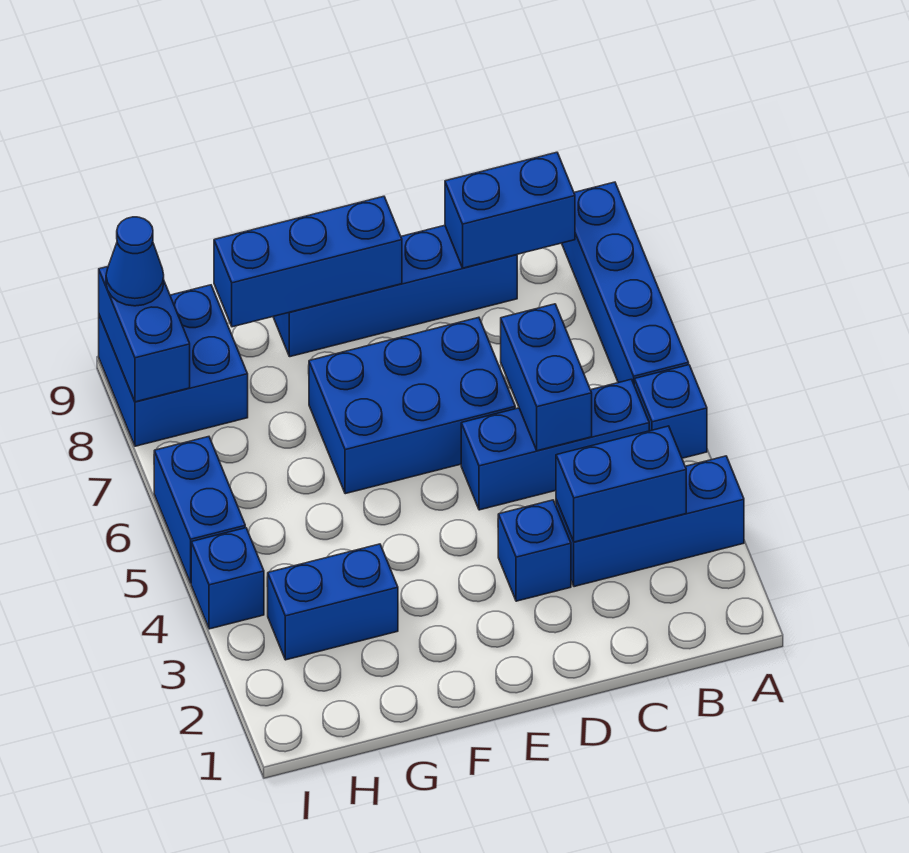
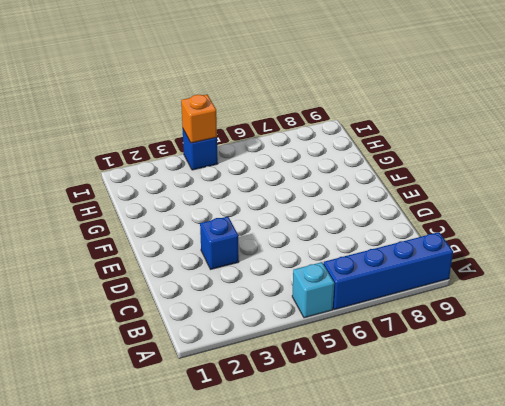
cyan 1x1 brick [292,262,334,318] -> blue 1x1 brick [634,365,707,458]
orange 1x1 brick [181,94,217,143] -> none
none -> blue 1x3 brick [556,456,744,587]
none -> blue 1x3 brick [461,379,649,510]
none -> blue 1x4 brick [273,225,517,357]

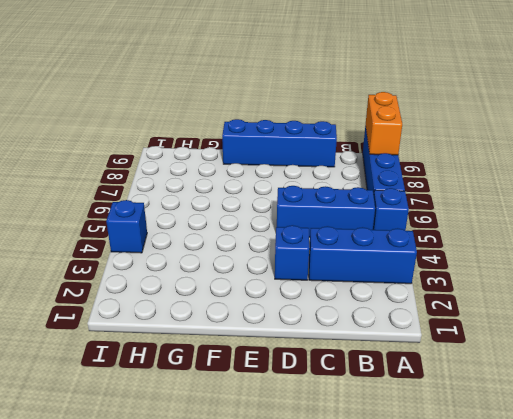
orange 1x2 brick [365,92,402,155] -> none
none -> blue 2x3 brick [309,317,515,494]
none -> blue 1x2 brick [267,544,398,660]
none -> blue 2x2 brick [99,285,248,446]

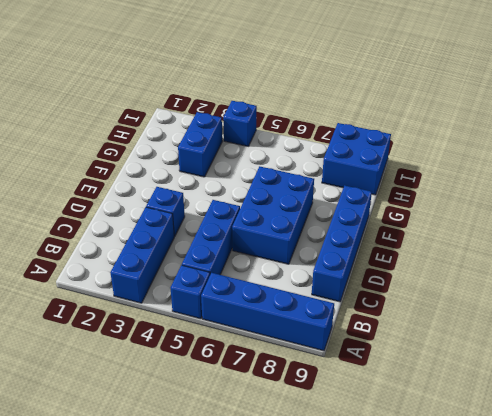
none -> blue 1x2 brick [154,437,245,583]
none -> blue 1x2 brick [556,426,686,542]
none -> blue 1x2 brick [445,152,575,268]

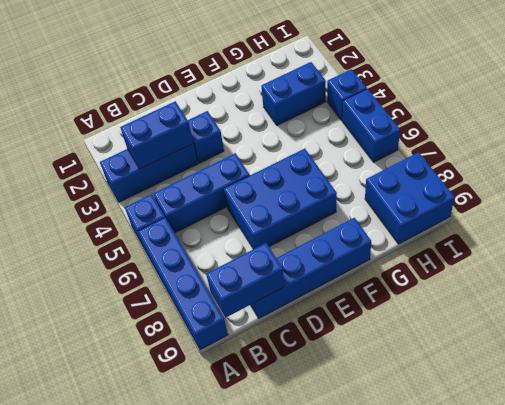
none -> blue 1x2 brick [501,304,592,451]
none -> blue 1x3 brick [214,196,402,327]
none -> blue 1x2 brick [99,267,190,402]

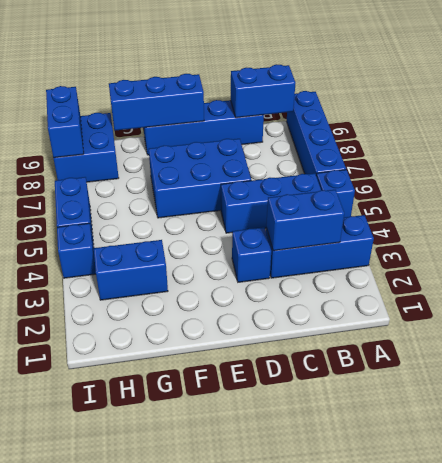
none -> blue 1x2 brick [501,304,592,451]
none -> blue 1x1 cone [106,217,164,306]

